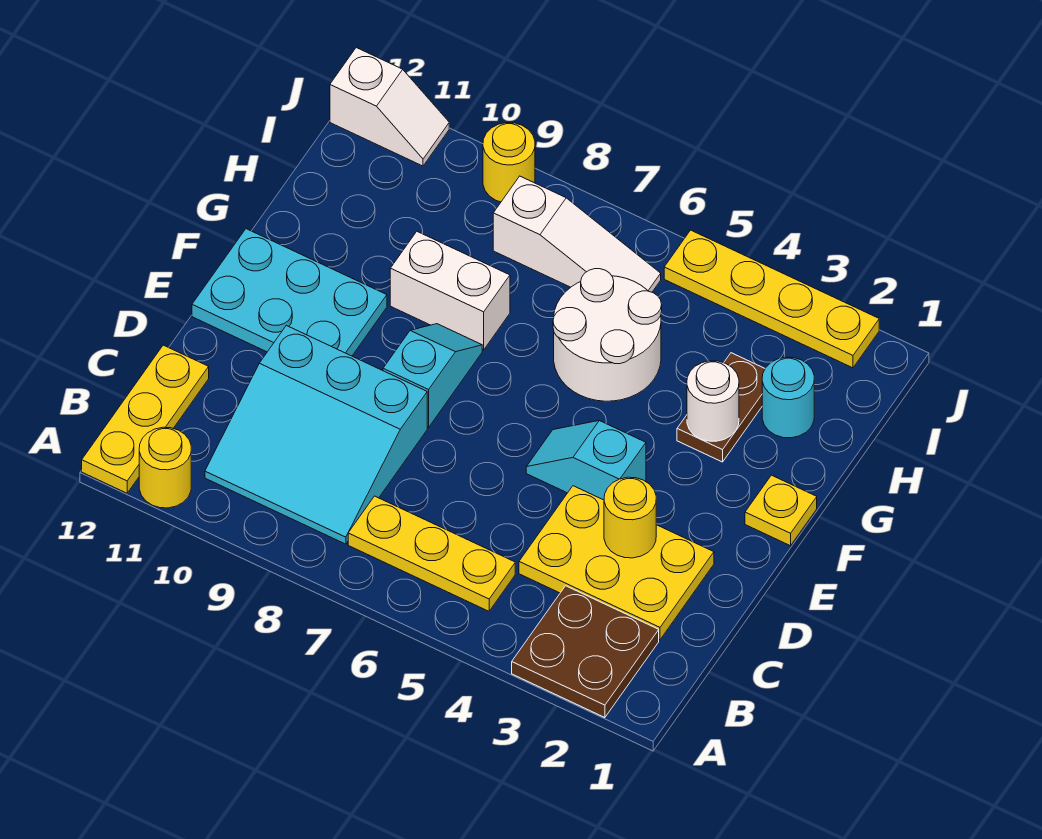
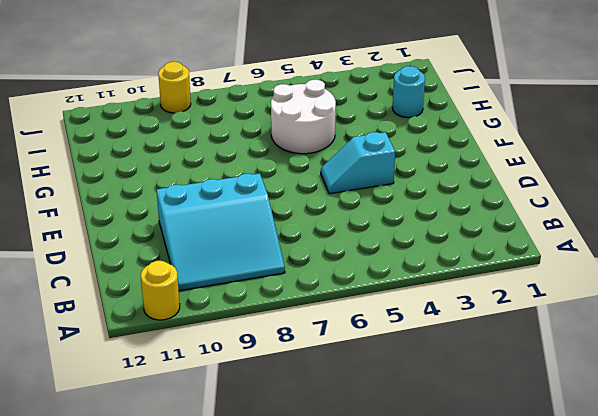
none -> brown 2x2 plate [512,586,659,718]
none -> yellow 1x3 plate [82,345,209,493]
none -> yellow 1x3 plate [348,496,515,611]

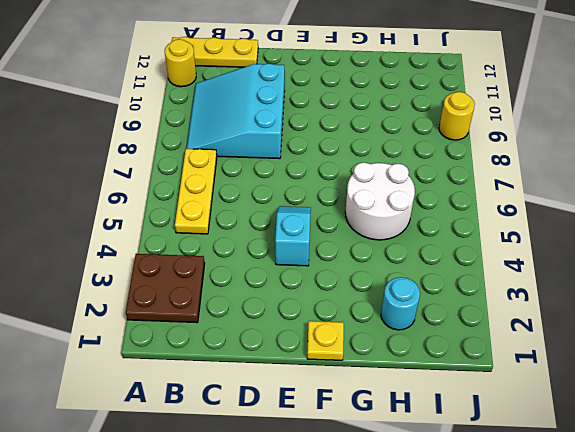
none -> yellow 2x3 plate [519,486,714,640]
none -> cyan 1x2 slope [383,324,482,428]
none -> cyan 2x3 plate [192,229,387,356]

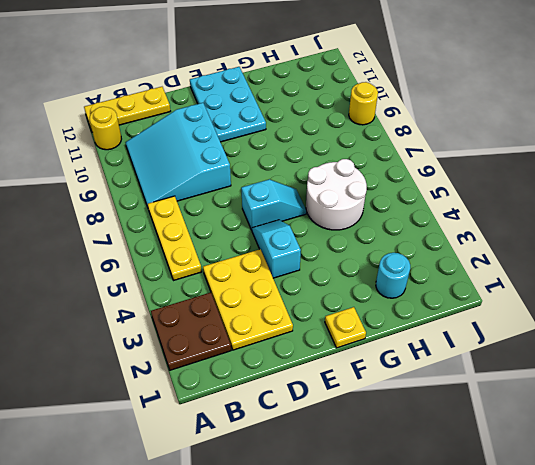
cyan 1x2 slope [241,179,306,230] -> cyan 1x2 slope moved to [383,324,482,428]
none -> brown 1x2 plate [677,353,765,462]
none -> white 1x2 brick [390,232,510,350]
none -> white 1x3 slope [493,176,661,292]

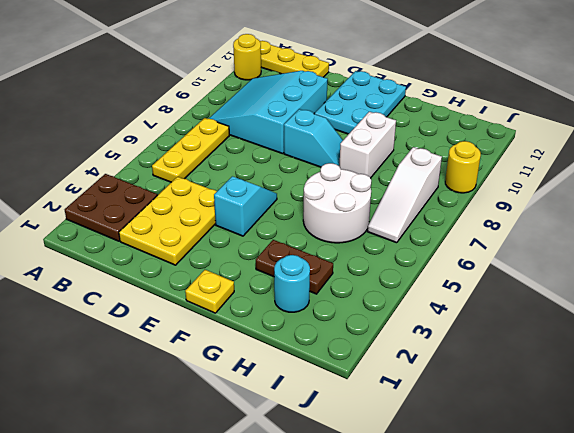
none -> yellow 1x4 plate [664,230,879,368]
none -> white 1x2 slope [330,48,449,166]
none -> yellow 1x1 round brick [604,477,656,558]

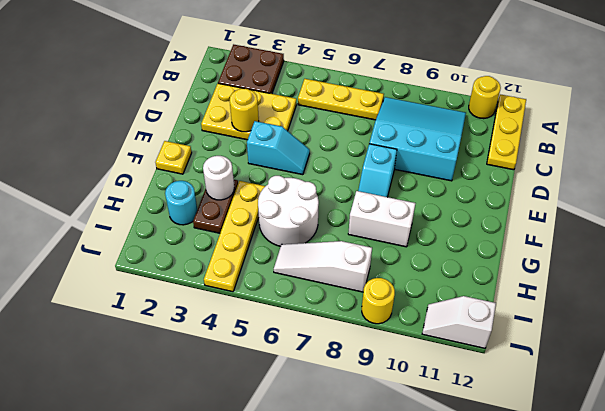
yellow 1x4 plate [204,181,265,292] -> yellow 1x4 plate turned to [664,230,879,368]
none -> cyan 2x3 plate [192,229,387,356]

